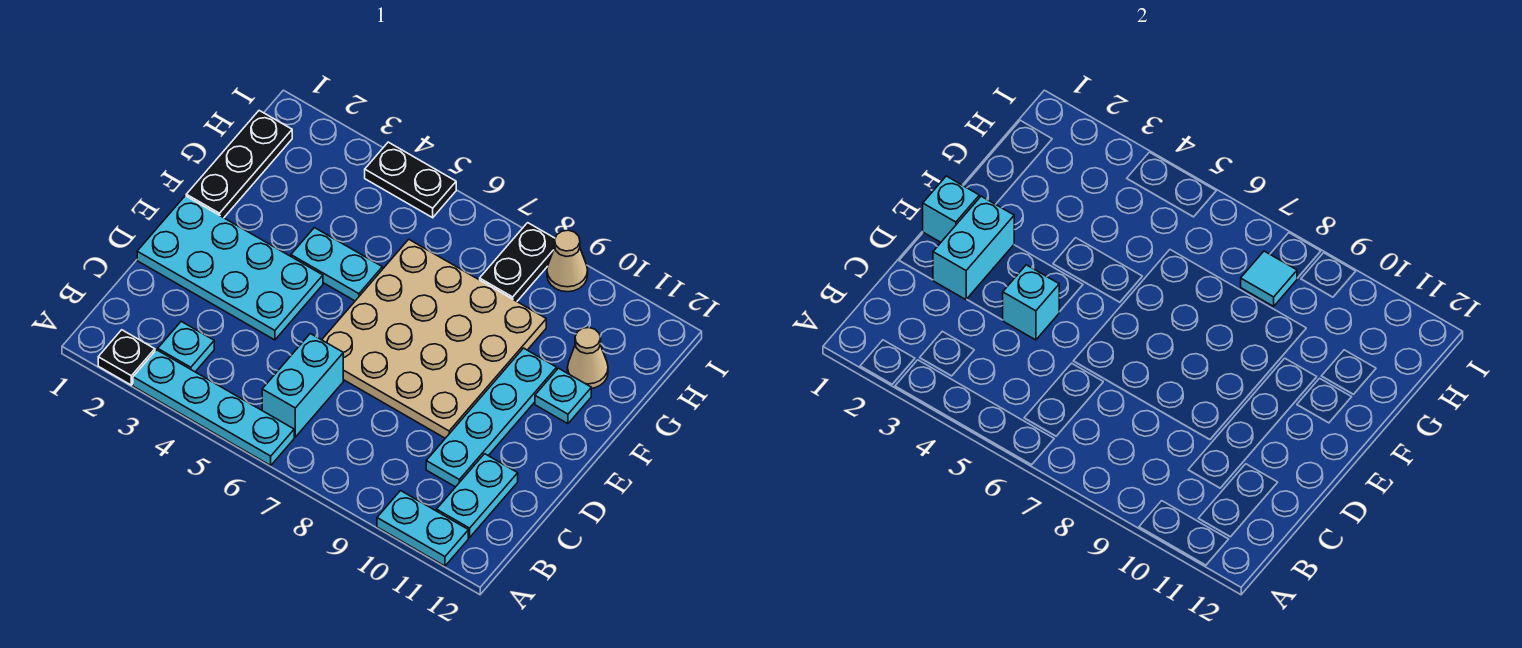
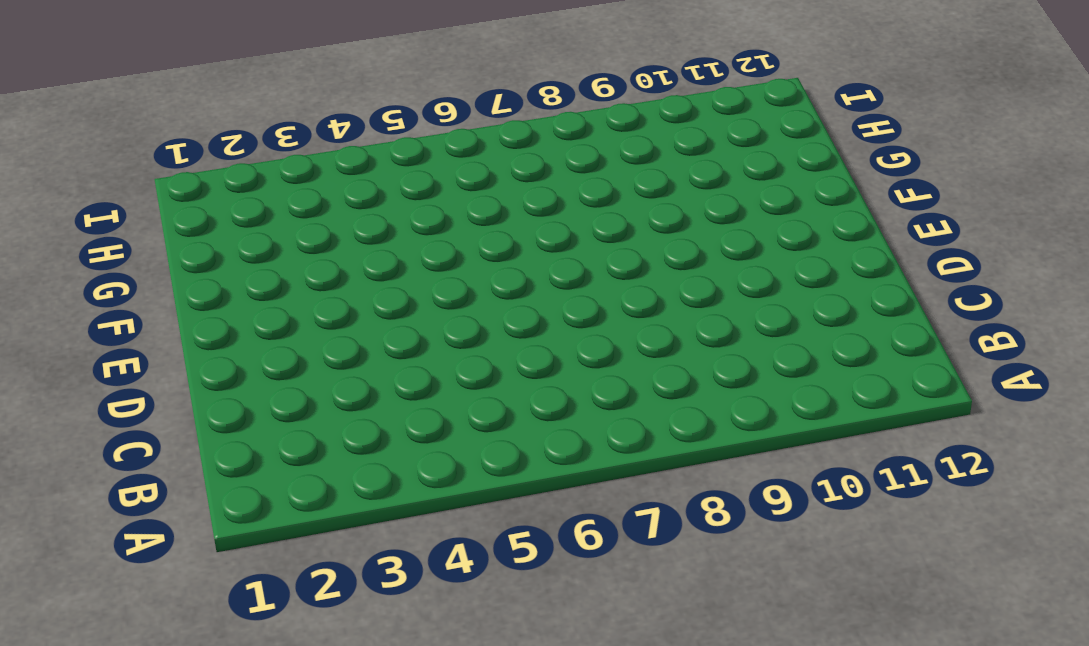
none -> black 1x1 plate [98,330,155,385]
none -> cyan 1x4 plate [133,350,294,465]
none -> cyan 1x2 plate [377,491,468,566]

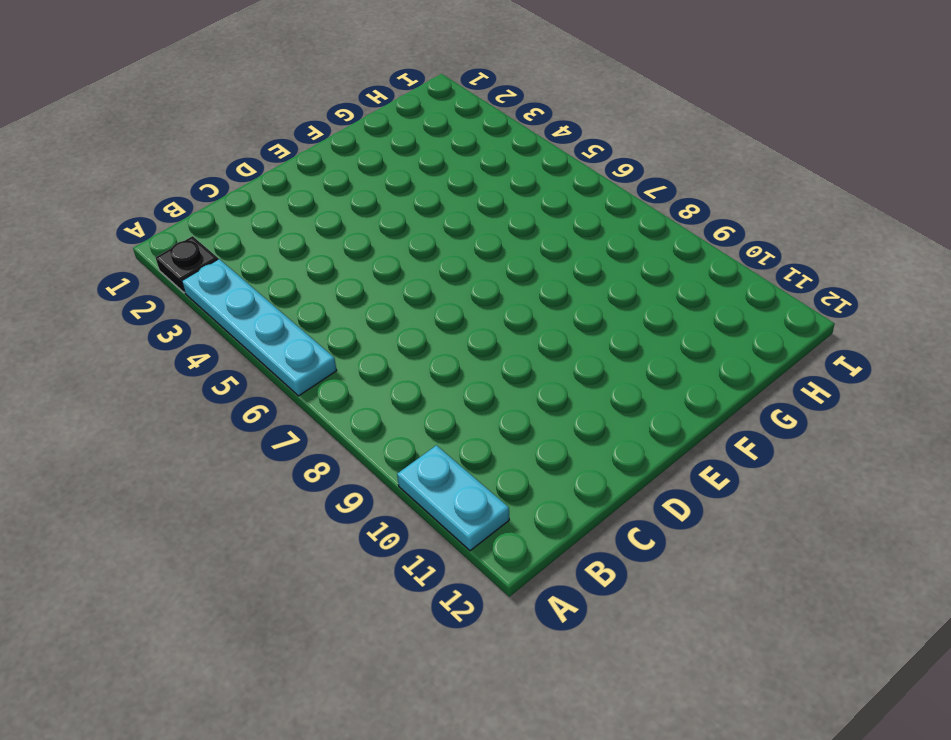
none -> cyan 1x1 plate [158,321,214,372]
none -> cyan 1x2 brick [262,334,343,437]
none -> cyan 1x2 plate [437,454,518,538]

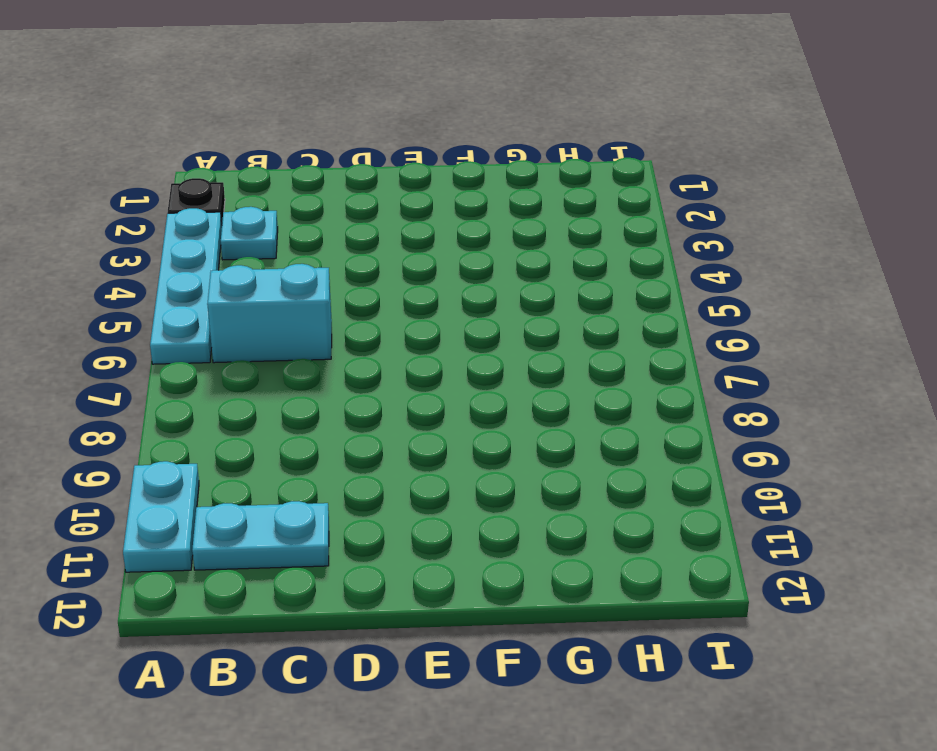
none -> cyan 1x4 plate [426,348,557,487]
none -> cyan 2x4 plate [137,196,323,340]
none -> tan 4x4 plate [322,239,546,438]

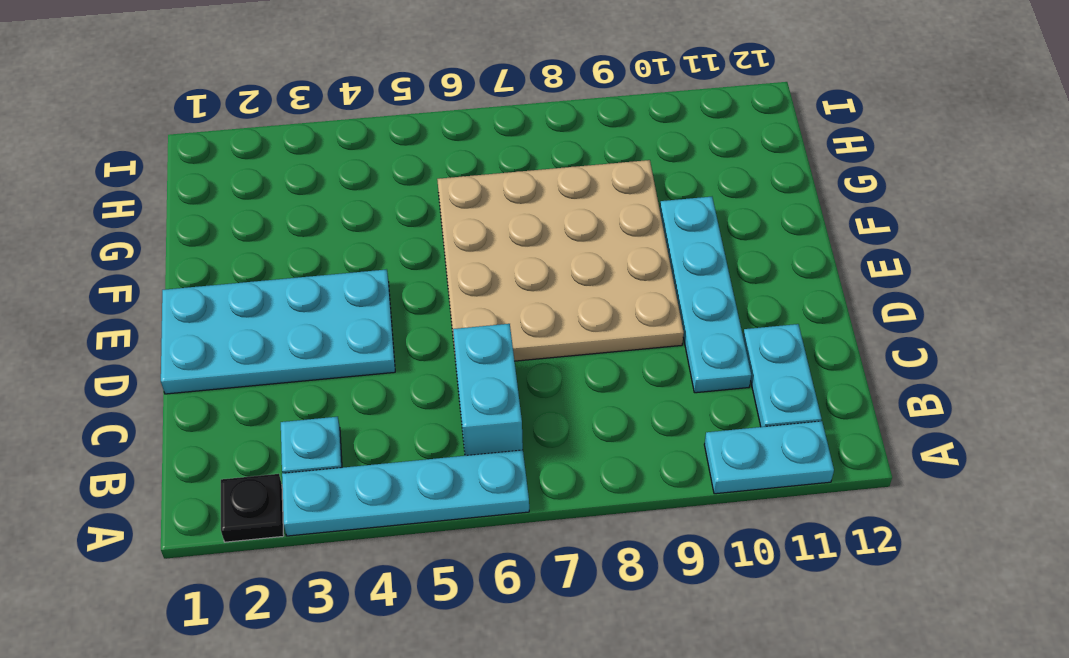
none -> black 1x3 plate [186,111,292,218]
none -> cyan 1x2 plate [291,228,382,301]
none -> cyan 1x1 plate [535,368,591,424]

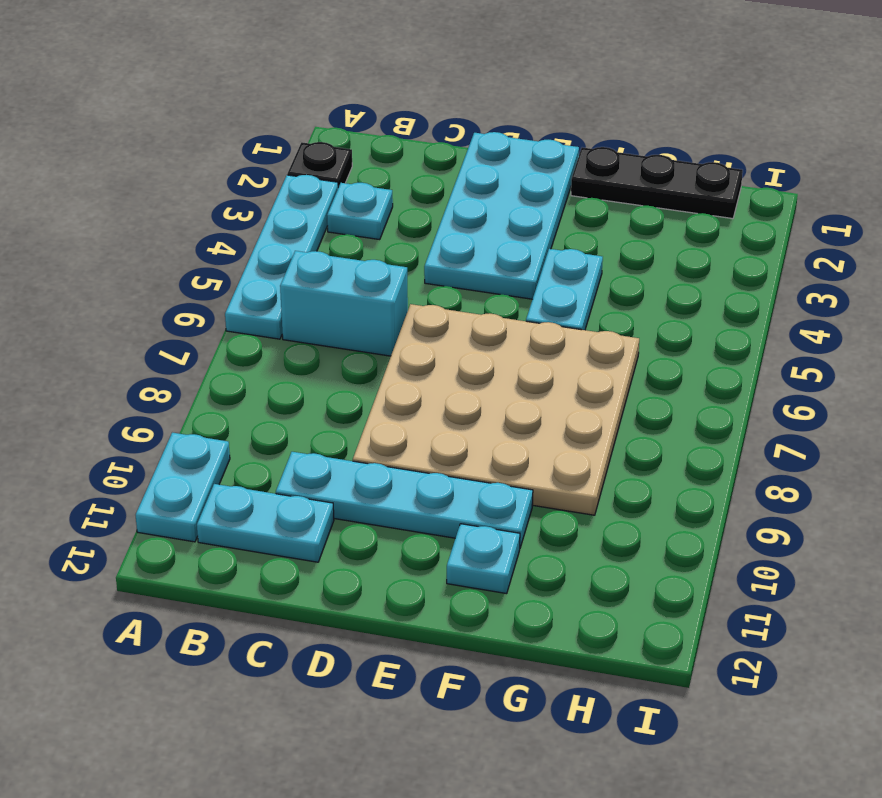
none -> tan 1x1 cone [567,328,608,388]
none -> black 1x2 plate [480,223,555,301]
none -> black 1x2 plate [365,142,456,218]

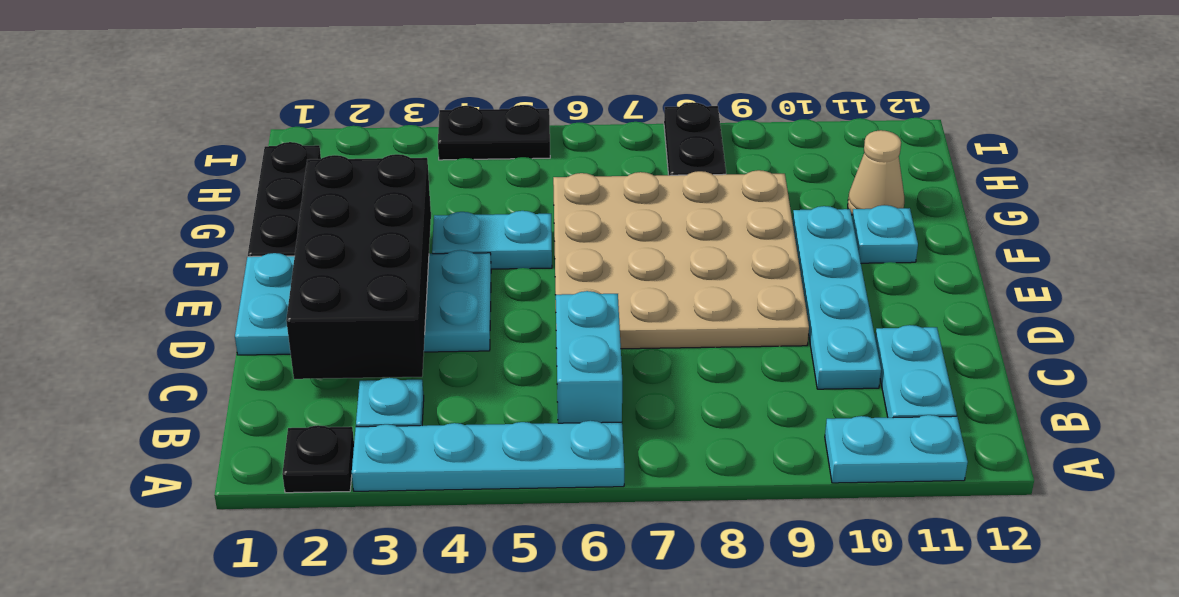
black 2x4 brick [286,154,431,379] -> cyan 1x2 brick [933,196,1014,300]
none -> tan 1x1 cone [547,230,588,292]
none -> cyan 1x1 brick [1003,265,1059,340]
none -> cyan 1x1 brick [923,176,979,242]

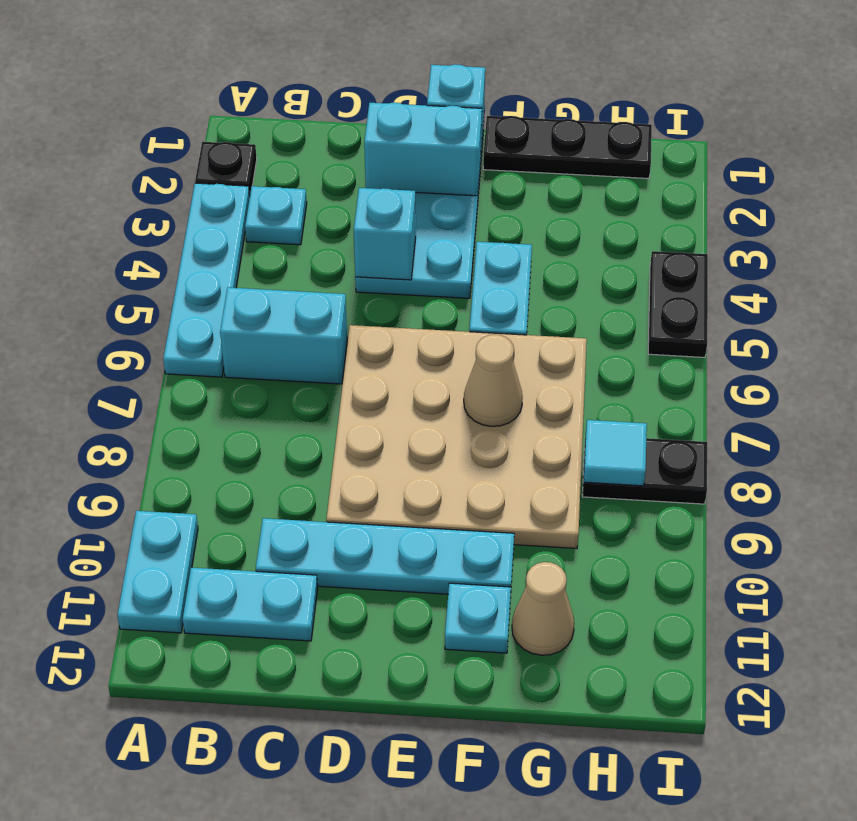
tan 1x1 cone [464,335,523,426] -> tan 1x1 cone moved to [547,230,588,292]

